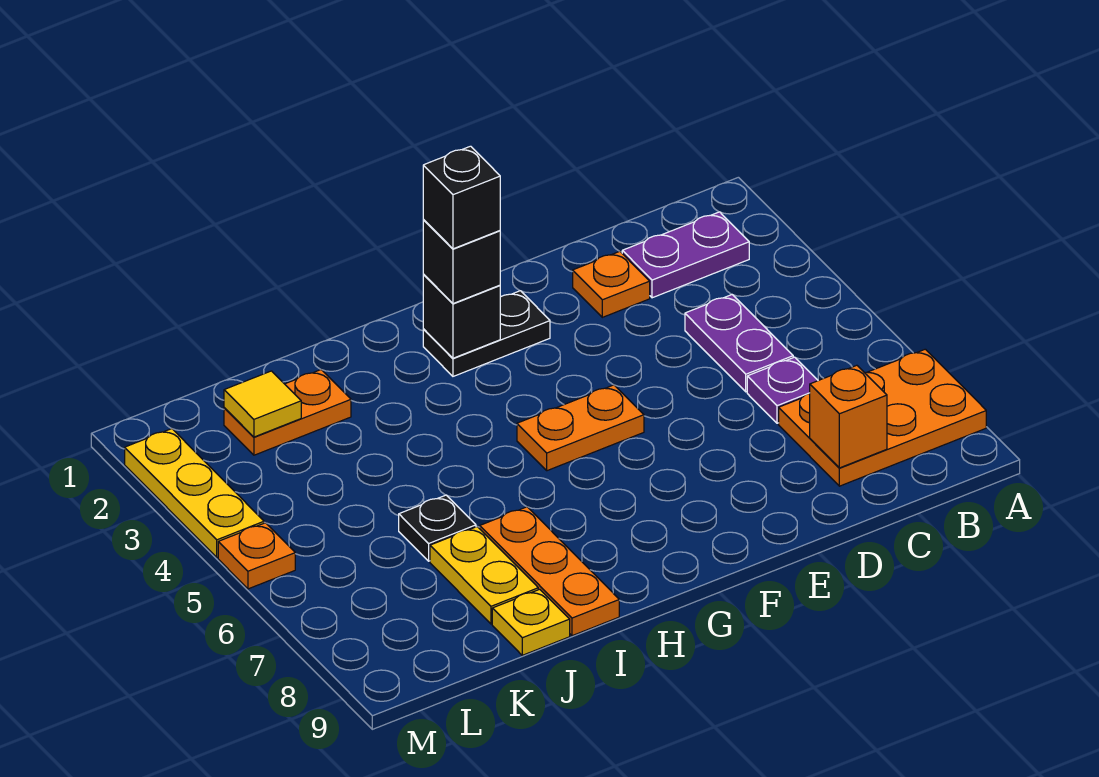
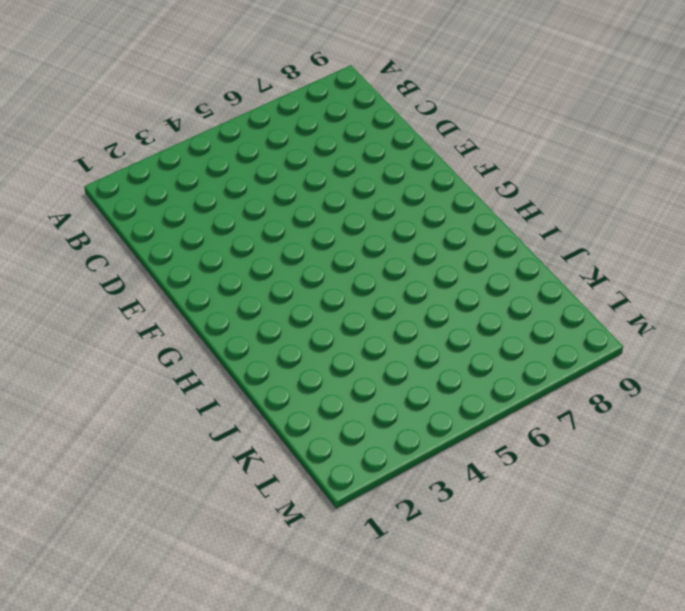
none -> orange 2x3 plate [779,349,986,486]
none -> purple 1x2 plate [622,212,749,298]
none -> purple 1x2 plate [685,295,793,392]

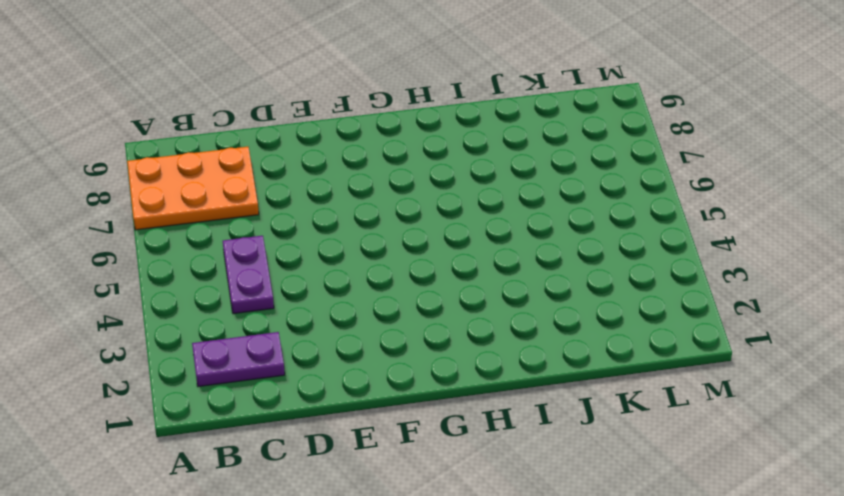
none -> purple 1x1 plate [747,357,818,423]
none -> orange 1x1 plate [573,251,650,317]
none -> black 1x2 plate [423,291,550,376]

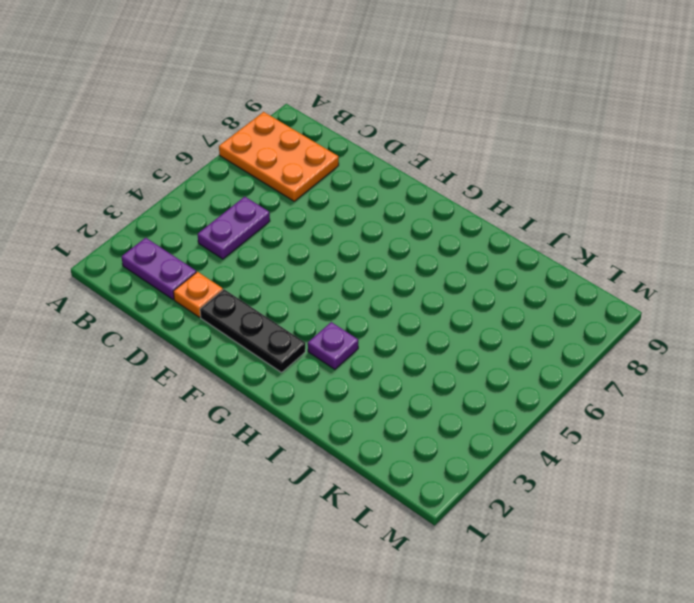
black 1x3 plate [200,289,305,373] -> black 1x2 plate [423,291,550,376]
purple 1x1 plate [308,322,358,369] -> purple 1x1 plate moved to [747,357,818,423]
none -> orange 1x2 plate [517,385,644,471]
none -> orange 1x3 plate [480,507,619,636]
none -> orange 1x2 plate [224,370,351,455]

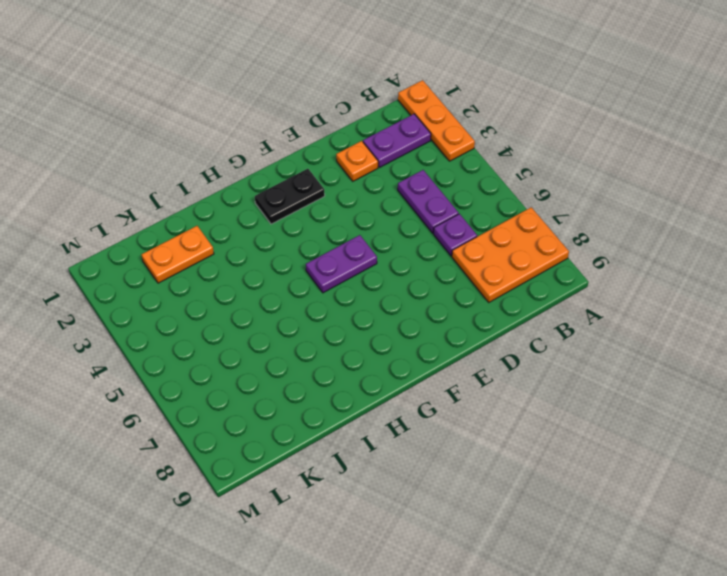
orange 1x3 plate [398,80,475,161] -> orange 1x3 plate moved to [480,507,619,636]
purple 1x2 plate [306,235,377,293] -> orange 1x2 plate [517,385,644,471]
none -> black 1x1 plate [399,495,476,561]
none -> yellow 1x2 plate [430,527,538,624]
none -> yellow 1x1 plate [492,589,570,655]

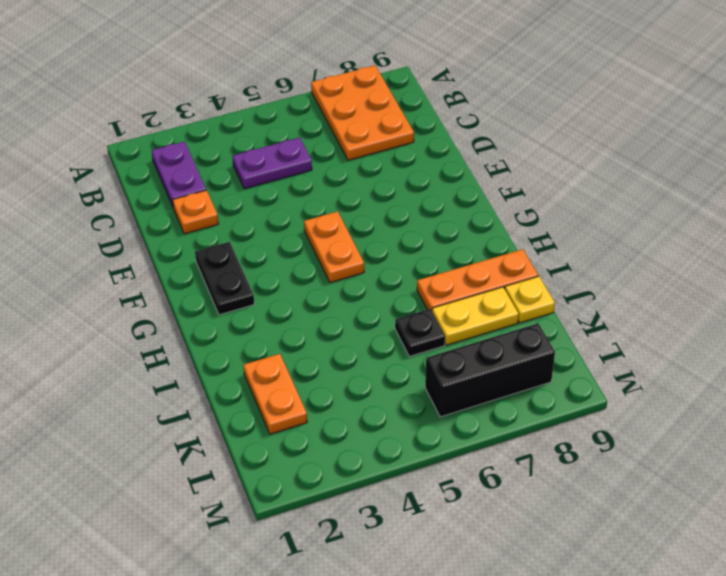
black 1x3 brick [425,324,555,417] -> none
none -> purple 1x1 plate [747,357,818,423]
none -> yellow 1x3 plate [125,429,264,557]
none -> orange 1x1 plate [218,523,295,589]

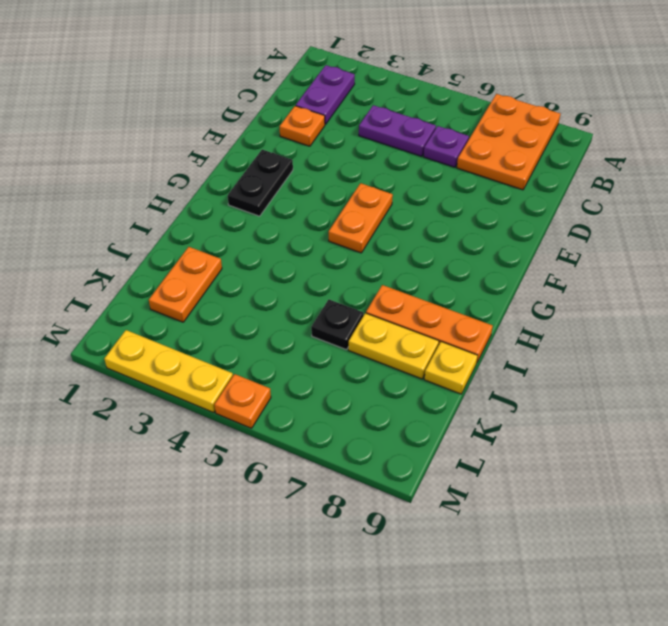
none -> orange 1x1 brick [810,365,887,468]
none -> black 1x1 brick [423,275,500,358]
none -> yellow 1x1 tile [224,371,301,437]

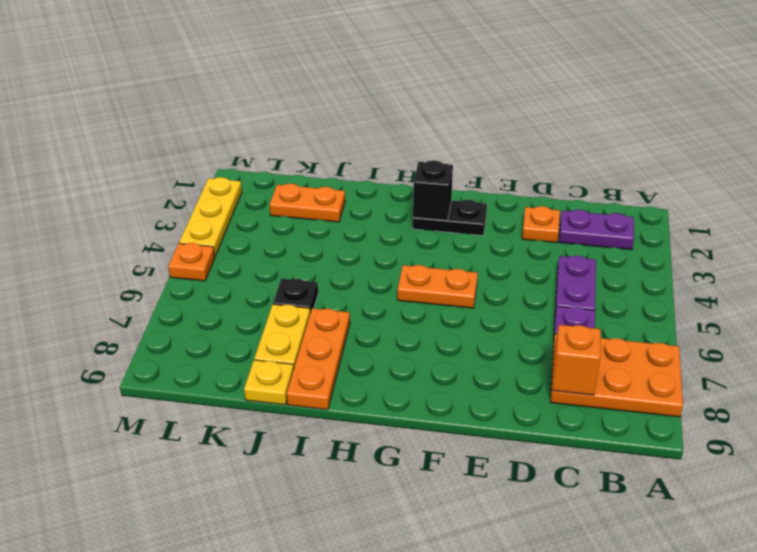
none -> yellow 1x1 tile [224,371,301,437]
none -> black 1x1 brick [423,220,500,304]
none -> black 1x1 brick [423,146,500,249]

